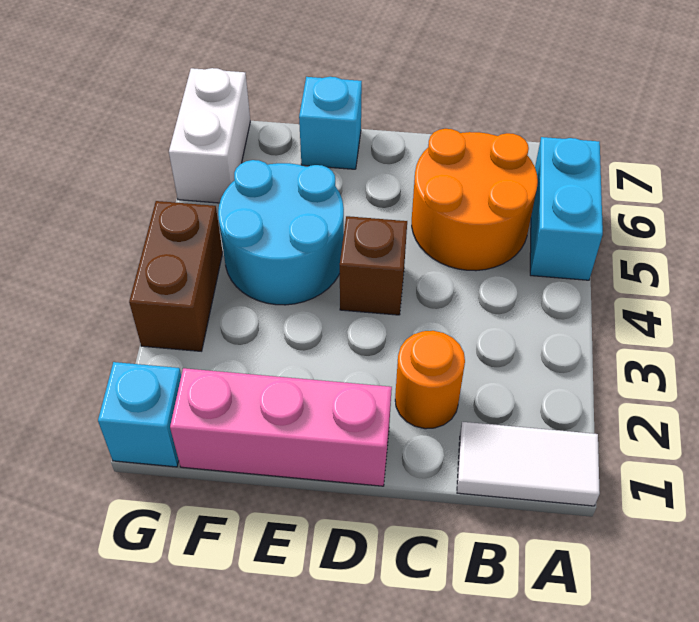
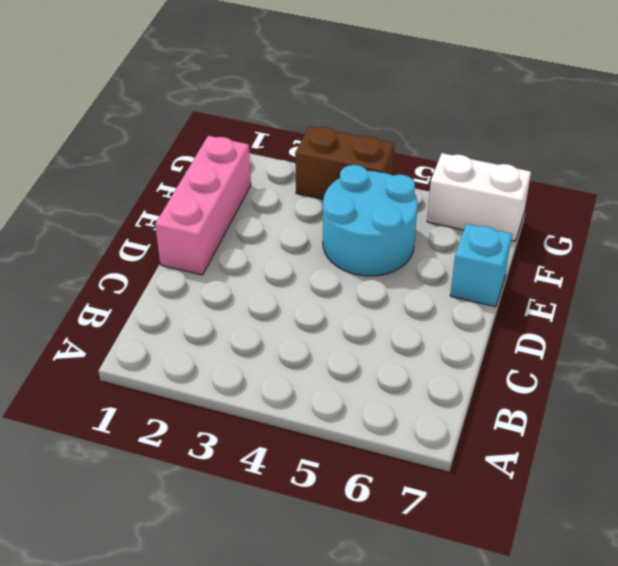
none -> white 1x2 tile [457,422,600,506]
none -> cyan 1x2 brick [530,137,603,280]

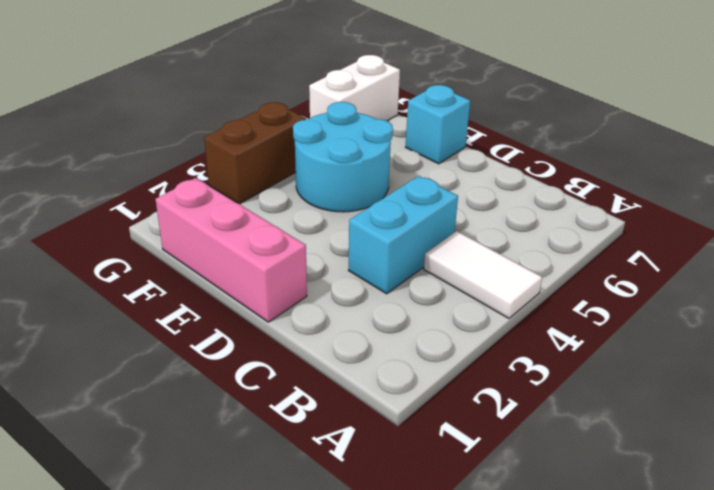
white 1x2 tile [424,231,542,318] -> white 1x2 tile moved to [457,422,600,506]
cyan 1x2 brick [348,176,458,294] -> cyan 1x2 brick moved to [530,137,603,280]
none -> orange 2x2 round brick [412,129,538,271]
none -> orange 1x1 round brick [395,331,465,429]

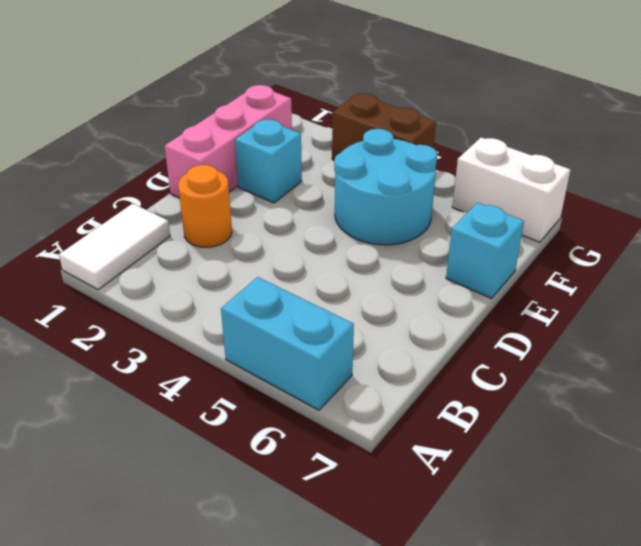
cyan 1x1 brick [235,119,302,203] -> cyan 1x1 brick moved to [98,362,181,467]
none -> orange 2x2 round brick [412,129,538,271]
none -> brown 1x1 brick [340,216,407,315]

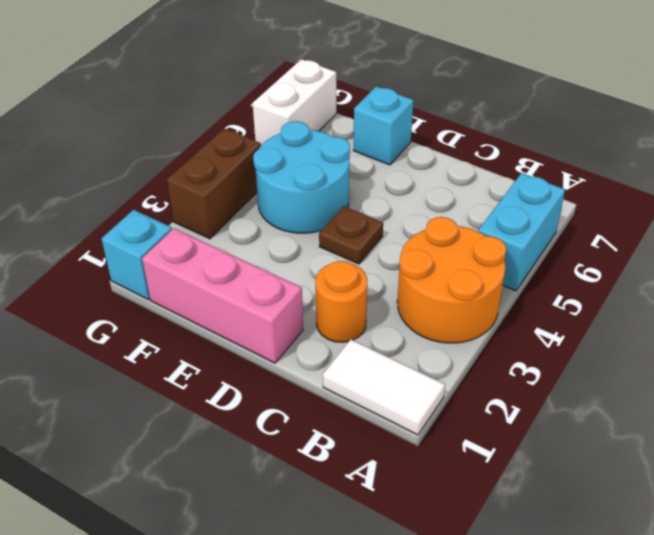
orange 2x2 round brick [397,217,506,343] -> orange 2x2 round brick moved to [412,129,538,271]
brown 1x1 plate [319,206,383,264] -> brown 1x1 brick [340,216,407,315]

